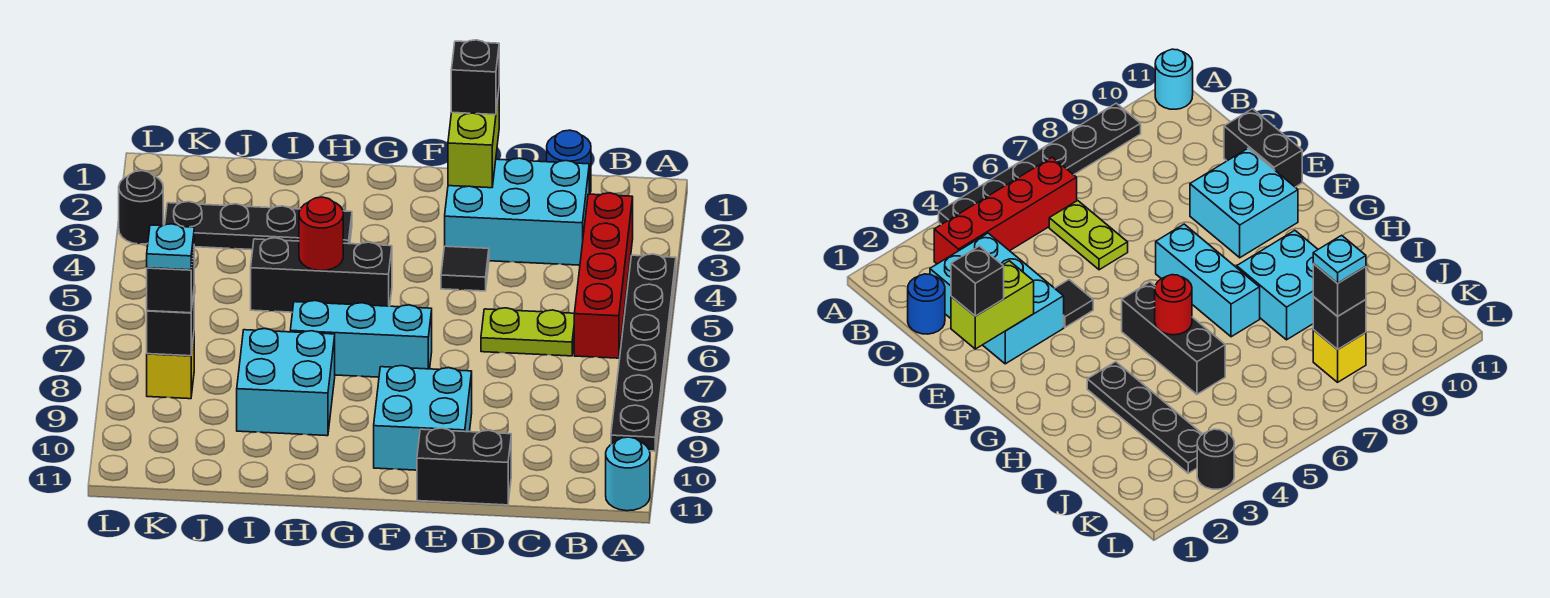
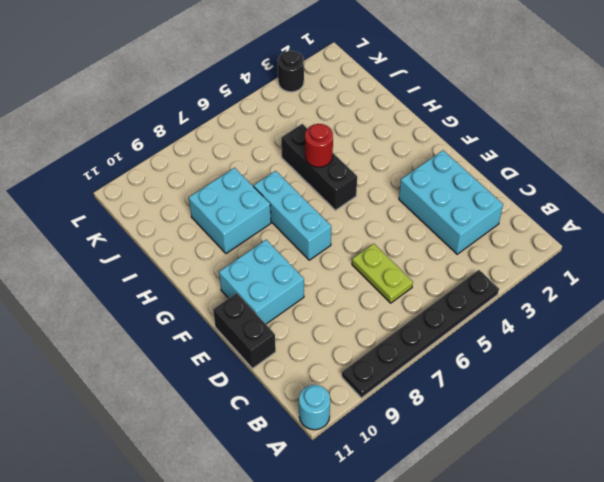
none -> red 1x4 brick [574,193,633,358]
none -> blue 1x1 round brick [547,130,591,194]
none -> black 1x1 tile [441,246,489,291]

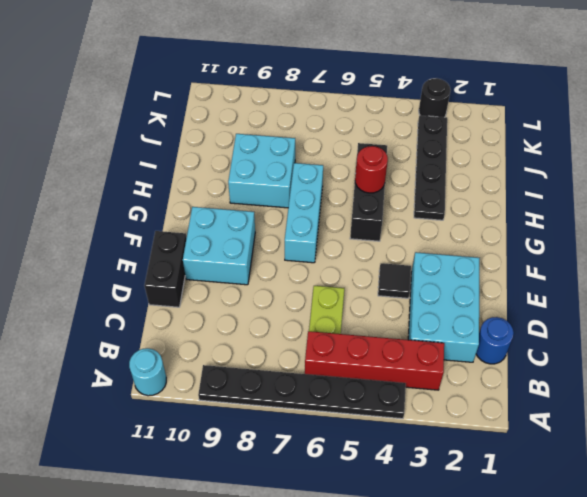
none -> yellow 1x1 brick [147,336,194,399]
none -> lime 1x2 brick [448,92,499,188]
none -> black 1x1 brick [147,293,194,356]

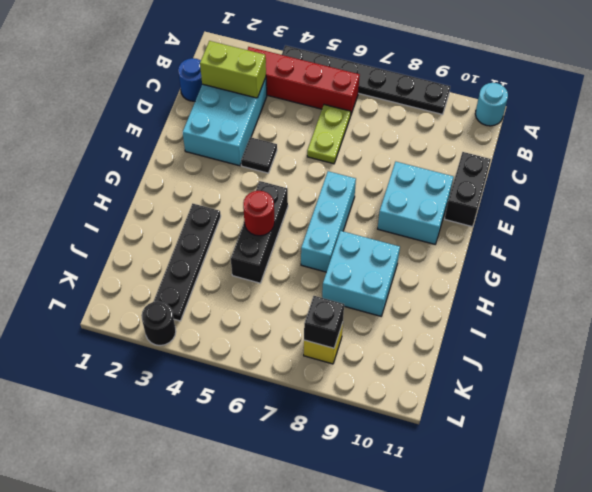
lime 1x2 brick [200,41,266,98] -> lime 1x2 brick moved to [448,92,499,188]
none -> black 1x1 brick [451,40,499,115]
none -> black 1x1 brick [147,250,194,313]
none -> cyan 1x1 plate [147,224,194,270]

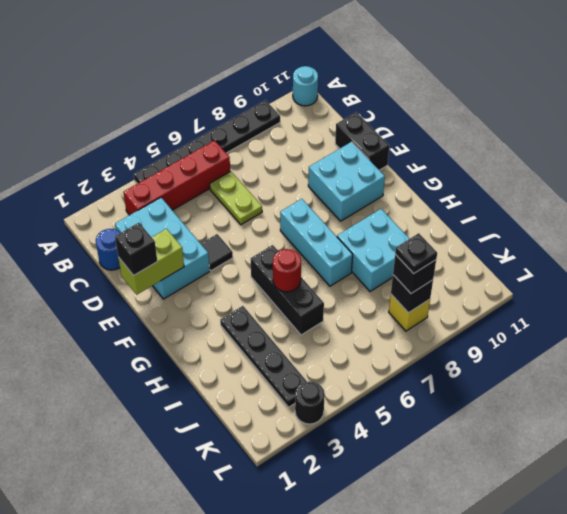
black 1x1 plate [395,233,437,274] -> cyan 1x1 plate [147,224,194,270]

